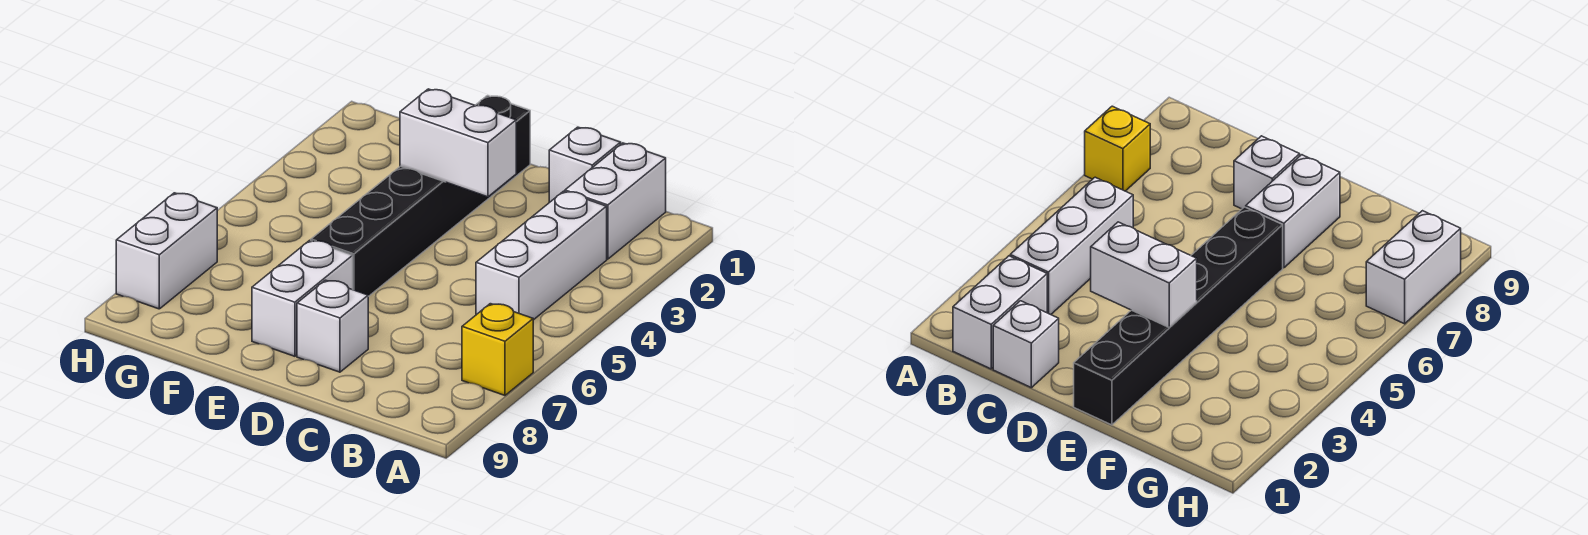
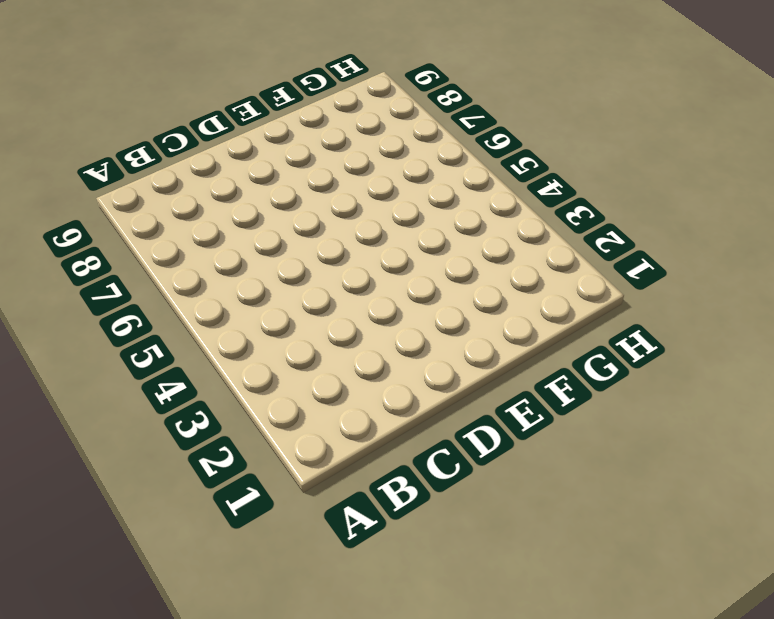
none -> yellow 1x1 brick [462,304,533,395]
none -> white 1x2 brick [565,143,666,259]

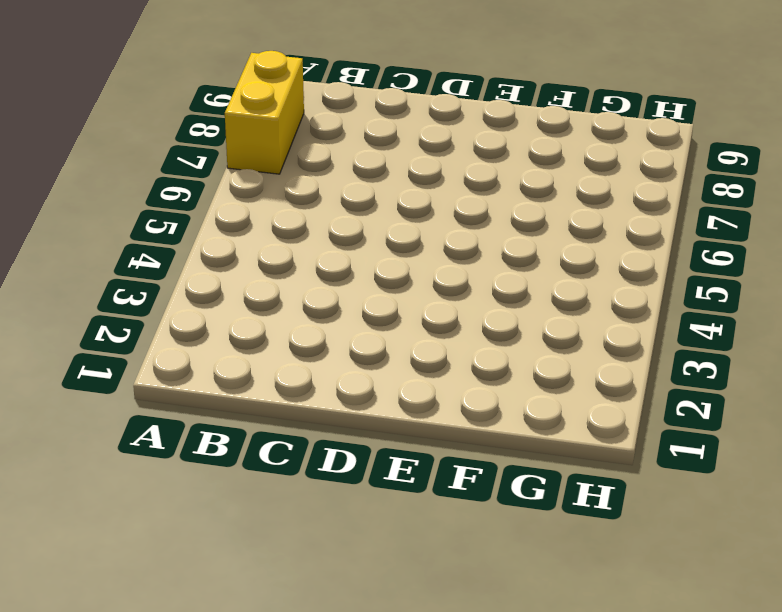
yellow 1x2 brick [225,51,304,174] -> yellow 1x1 brick [462,304,533,395]
none -> white 1x2 brick [565,143,666,259]
none -> white 1x3 brick [476,191,607,320]

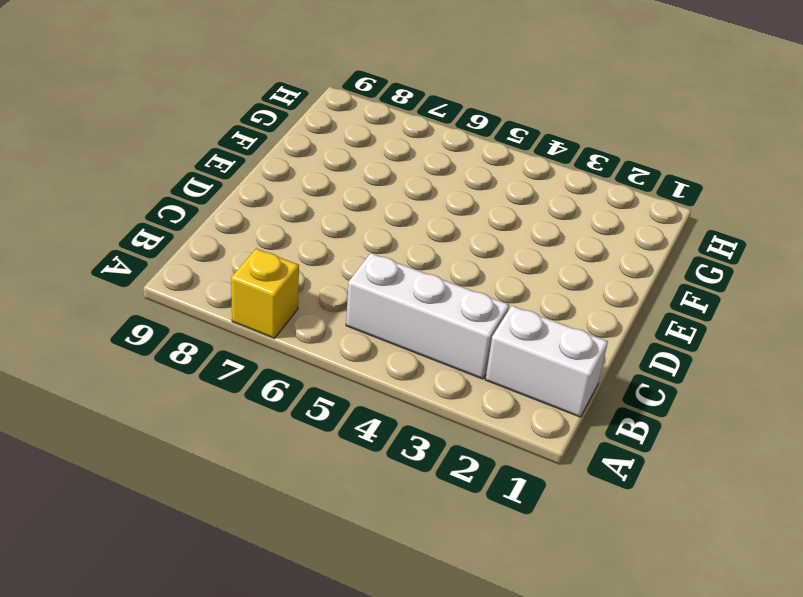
none -> white 1x1 brick [549,127,621,203]
none -> white 1x1 brick [297,280,368,372]

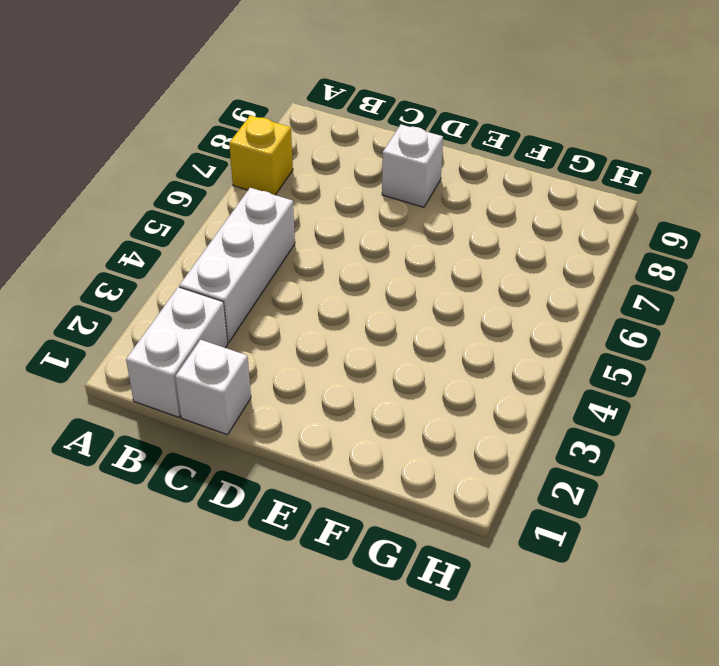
none -> black 1x6 brick [311,96,530,297]
none -> white 1x2 brick [252,240,353,356]

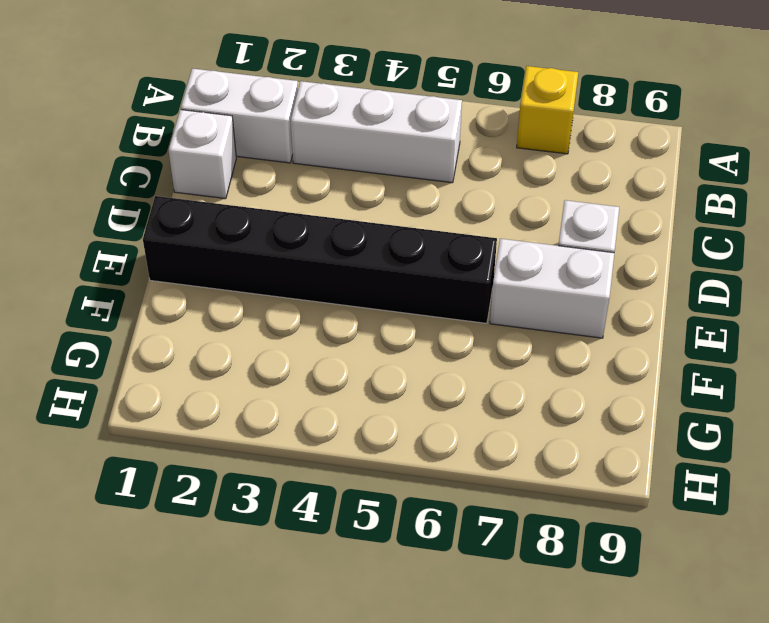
none -> white 1x2 brick [116,193,217,309]
none -> white 1x2 brick [400,89,516,197]

